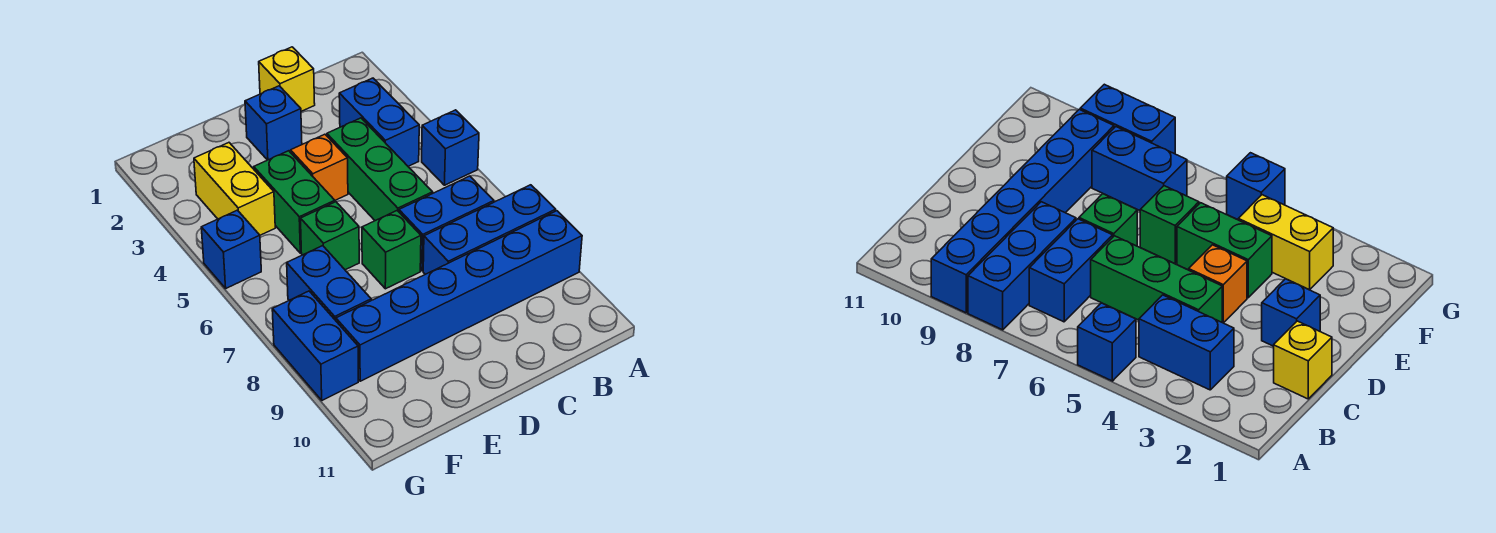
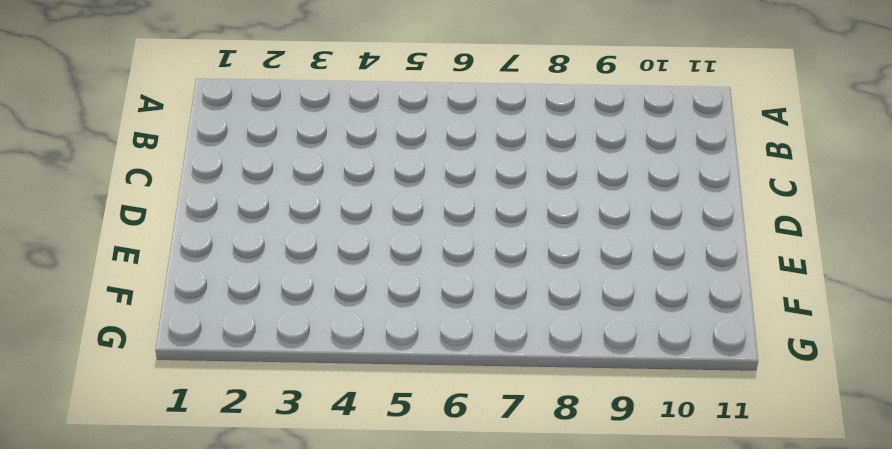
none -> blue 1x1 brick [422,110,479,185]
none -> blue 1x3 brick [423,185,556,274]
none -> blue 1x6 brick [336,211,582,381]

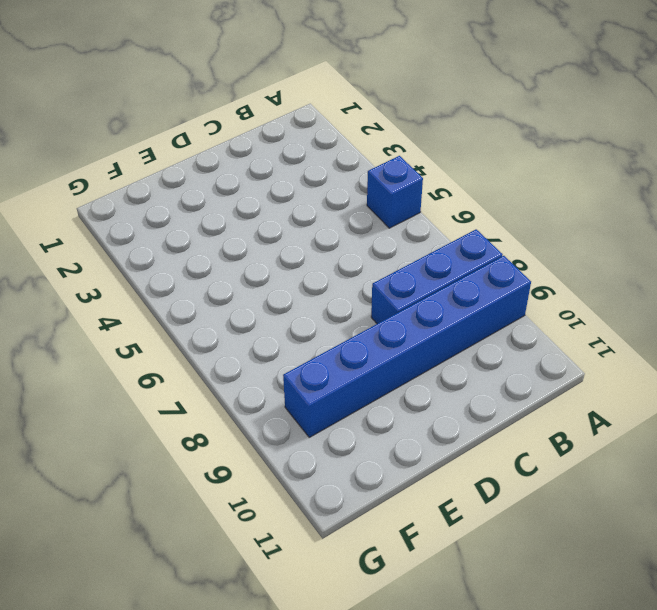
none -> blue 1x2 brick [339,78,419,166]
none -> blue 1x2 brick [399,176,494,271]
none -> yellow 1x1 brick [259,47,315,111]

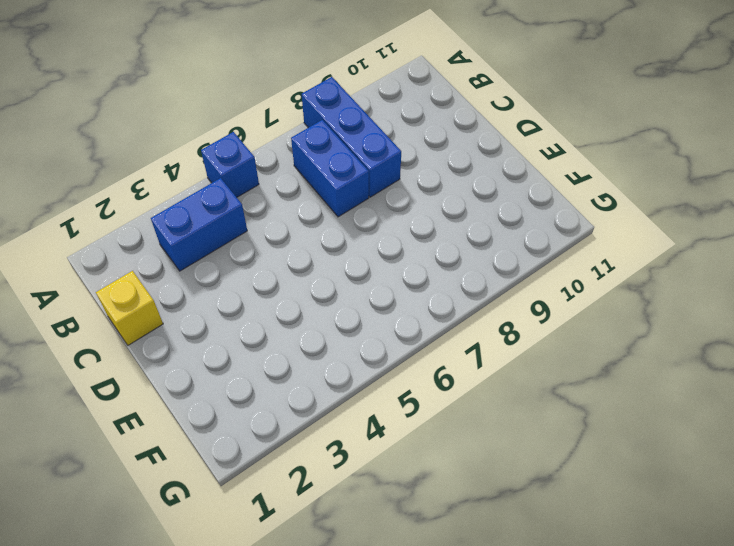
none -> blue 1x6 brick [336,211,582,381]
none -> green 1x3 brick [327,118,433,221]
none -> blue 1x1 brick [245,86,302,160]

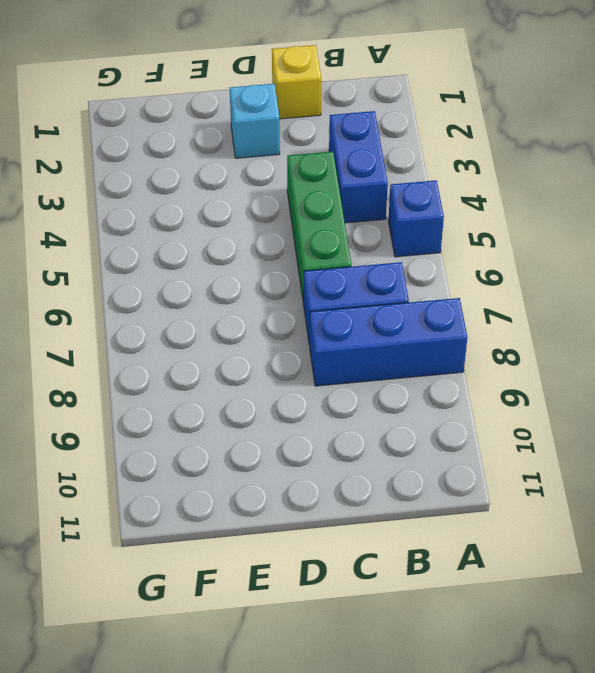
cyan 1x1 brick [230,84,280,158] -> blue 1x1 brick [245,86,302,160]
none -> blue 1x6 brick [336,211,582,381]
none -> orange 1x1 brick [290,134,348,200]
none -> green 1x1 brick [362,211,421,289]

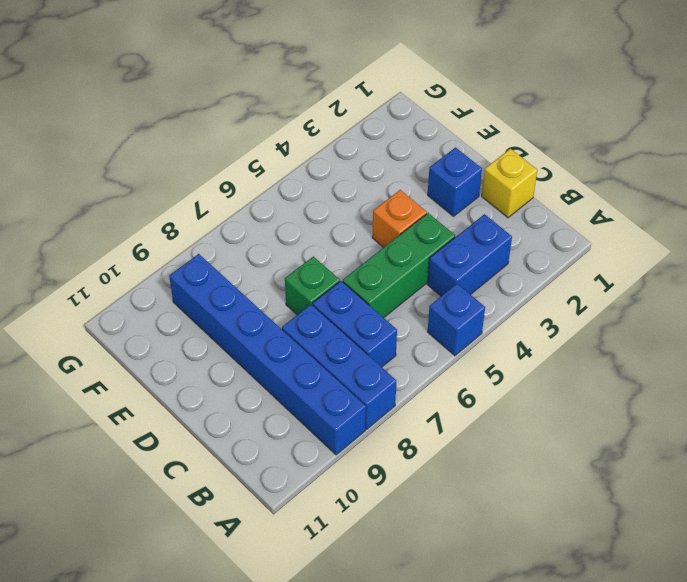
none -> green 1x2 brick [254,151,335,253]
none -> green 1x1 brick [301,202,359,270]
none -> yellow 1x2 brick [194,143,275,235]

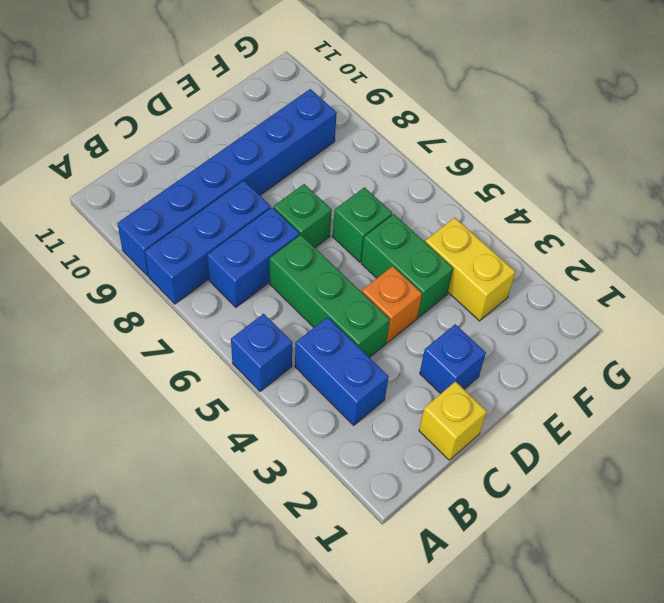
none -> blue 1x2 brick [287,246,371,320]
none -> blue 1x1 brick [201,210,261,288]
none -> blue 1x2 brick [272,291,358,400]

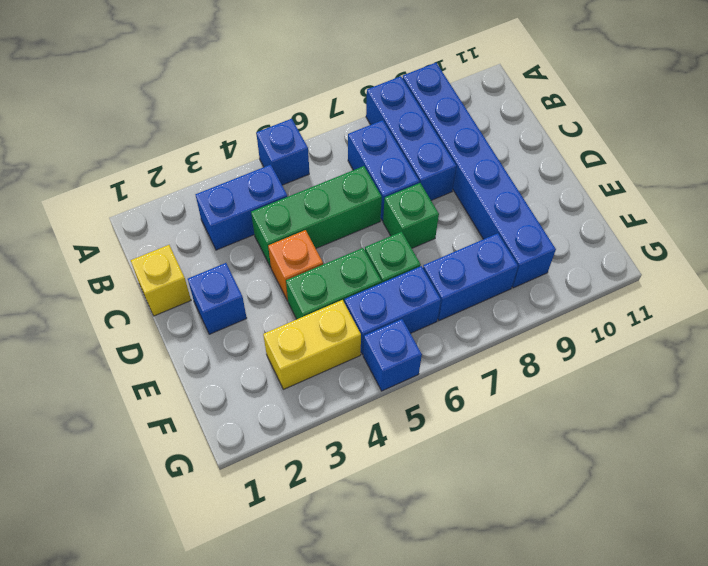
blue 1x2 brick [345,266,441,355] -> blue 1x2 brick moved to [272,291,358,400]

